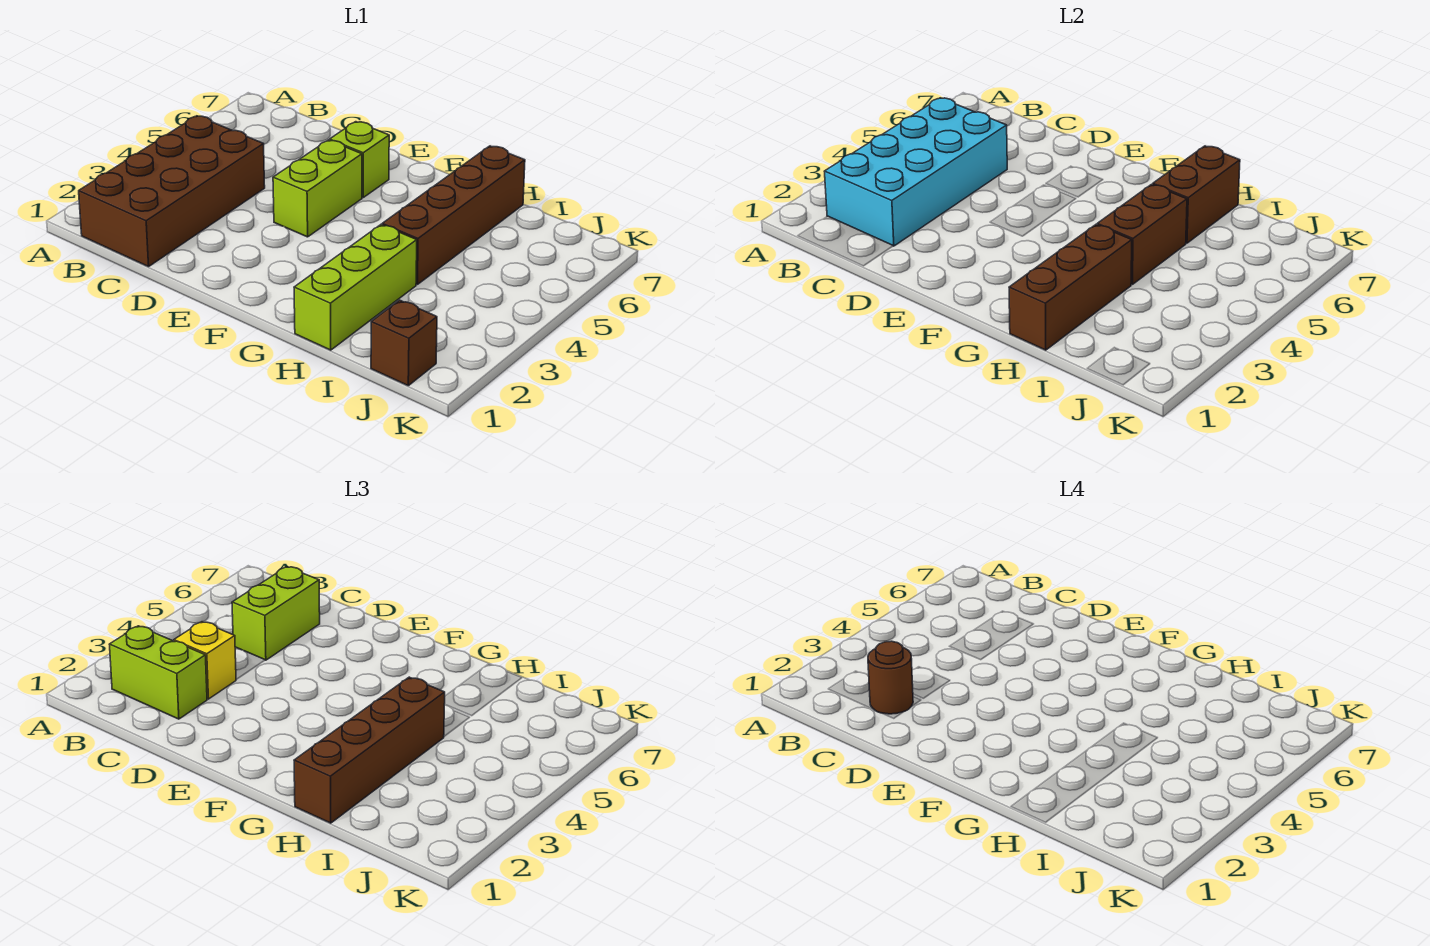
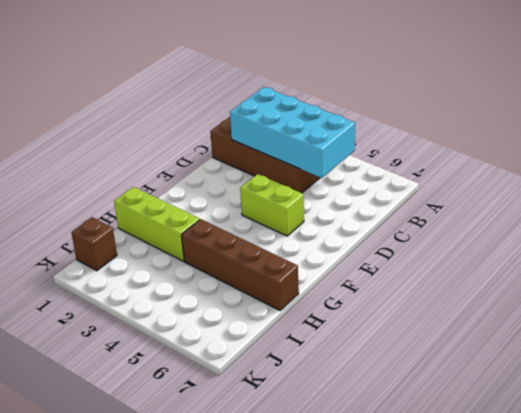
none -> lime 1x1 brick [330,122,389,197]
none -> brown 1x3 brick [1009,225,1132,350]
none -> brown 1x2 brick [1097,184,1187,284]

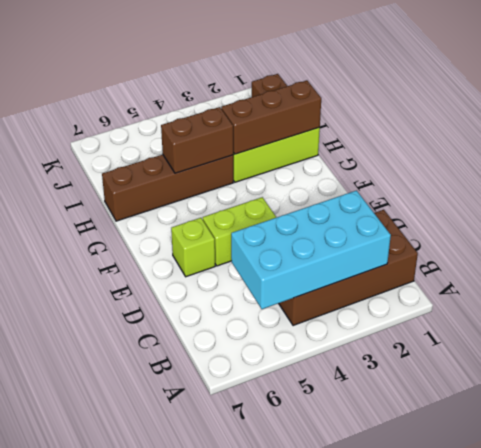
none -> brown 1x2 brick [1153,146,1240,243]
none -> lime 1x2 brick [109,626,207,719]
none -> yellow 1x1 brick [174,622,236,699]

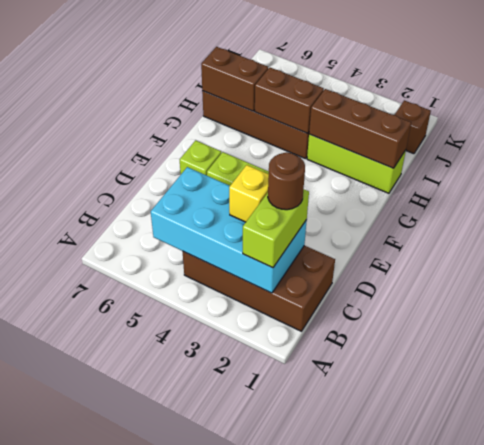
none -> lime 1x2 brick [232,567,320,660]
none -> brown 1x4 brick [294,677,445,823]

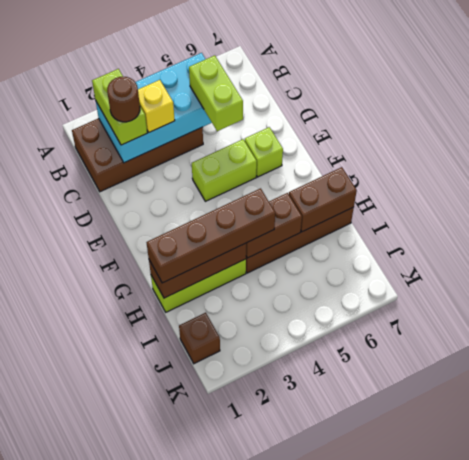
lime 1x2 brick [189,55,243,131] -> lime 1x2 brick turned to [232,567,320,660]

